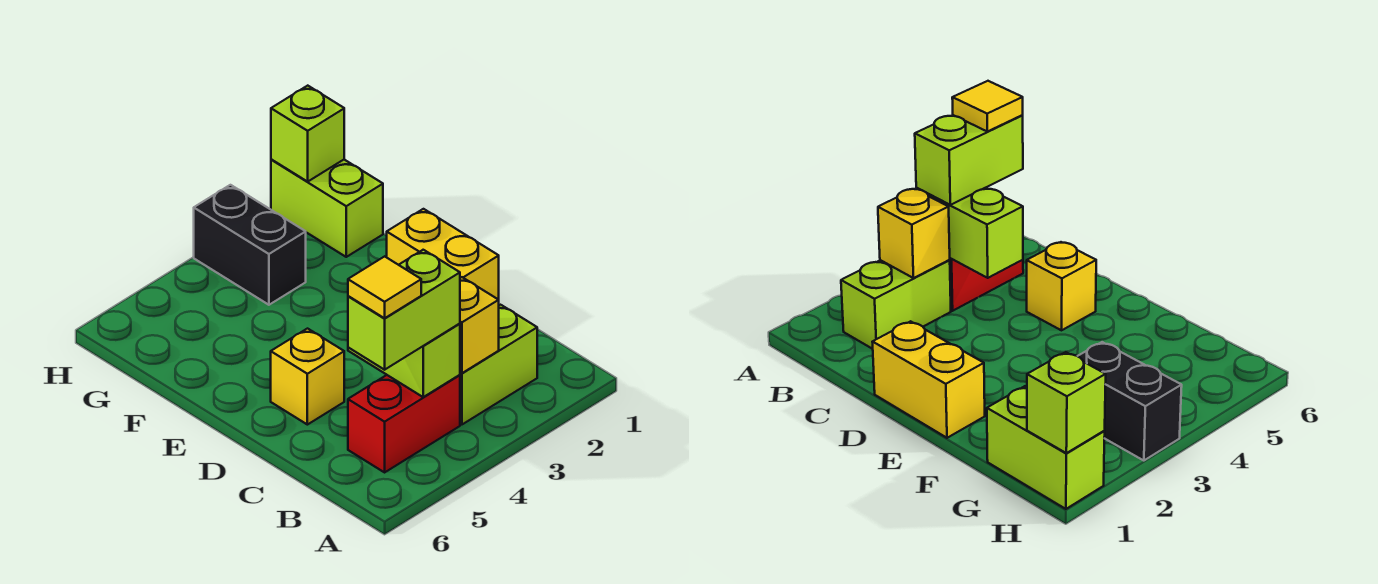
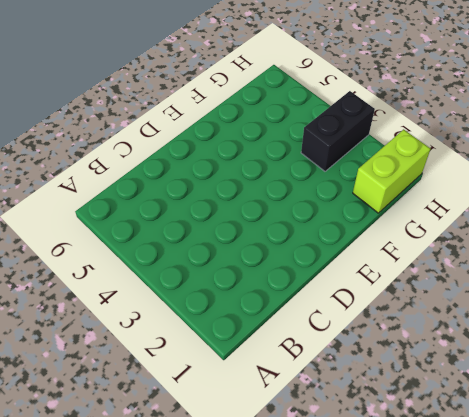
none -> lime 1x2 brick [460,305,537,425]
none -> red 1x2 brick [348,375,460,472]

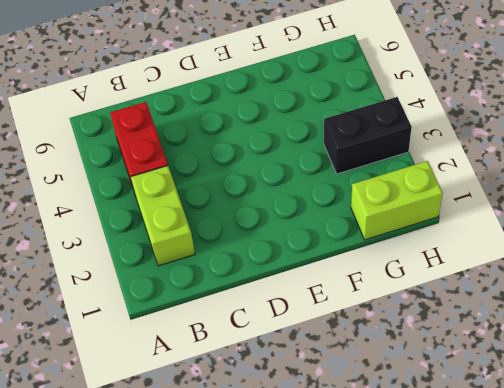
none -> yellow 1x2 brick [387,209,499,300]
none -> yellow 1x1 brick [271,329,344,425]

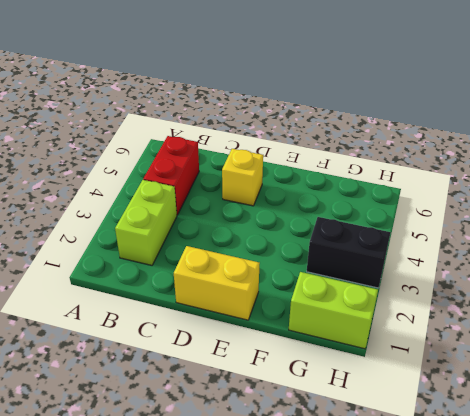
none -> yellow 1x1 brick [460,277,499,373]
none -> lime 1x2 brick [348,324,460,397]

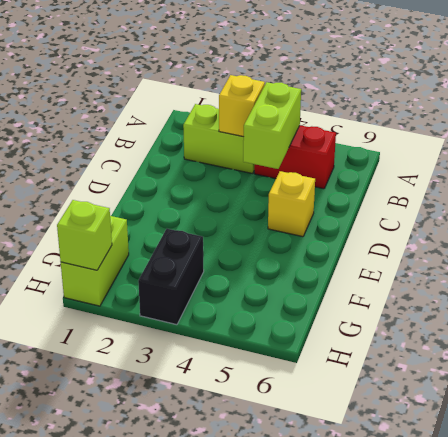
none -> yellow 1x2 brick [387,209,499,300]
none -> lime 1x2 brick [348,250,460,370]

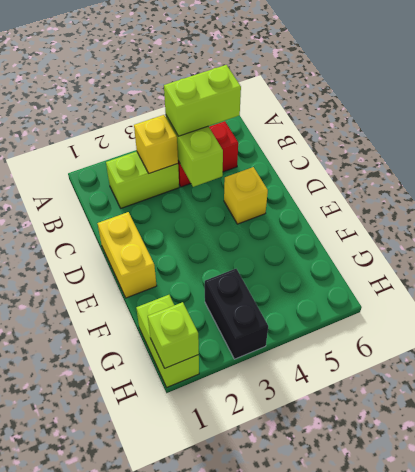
none -> yellow 1x1 tile [348,256,421,318]

